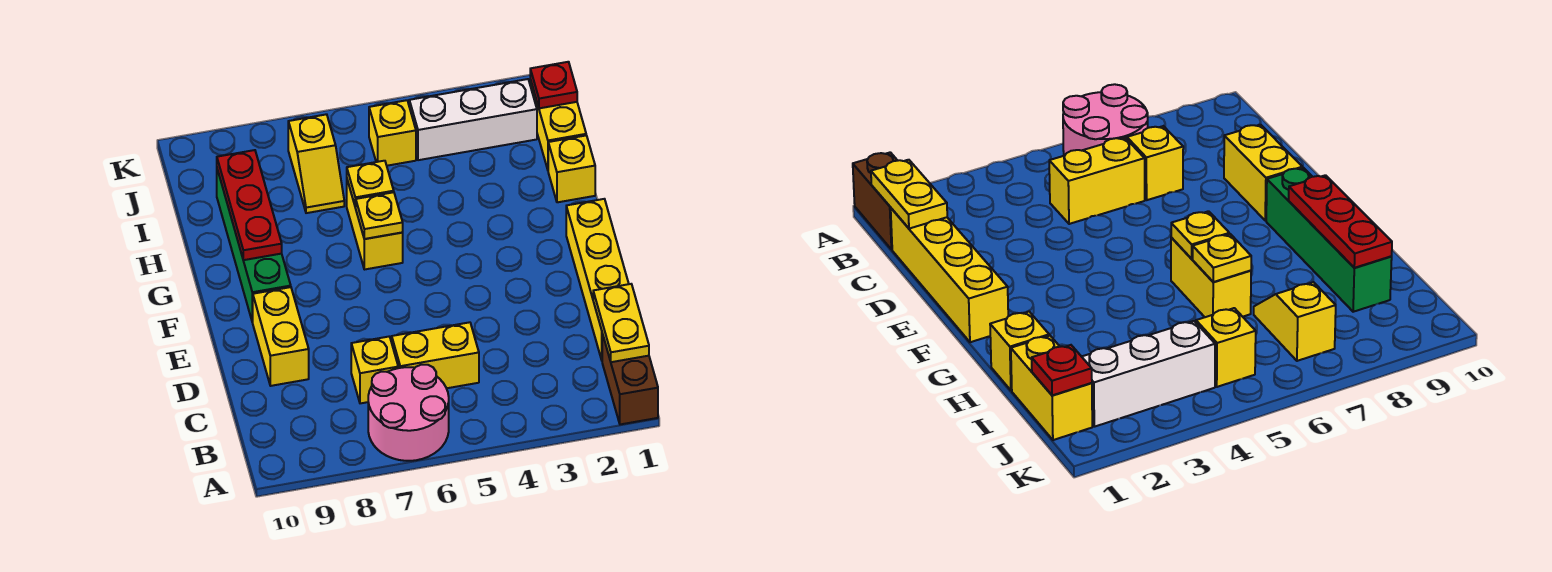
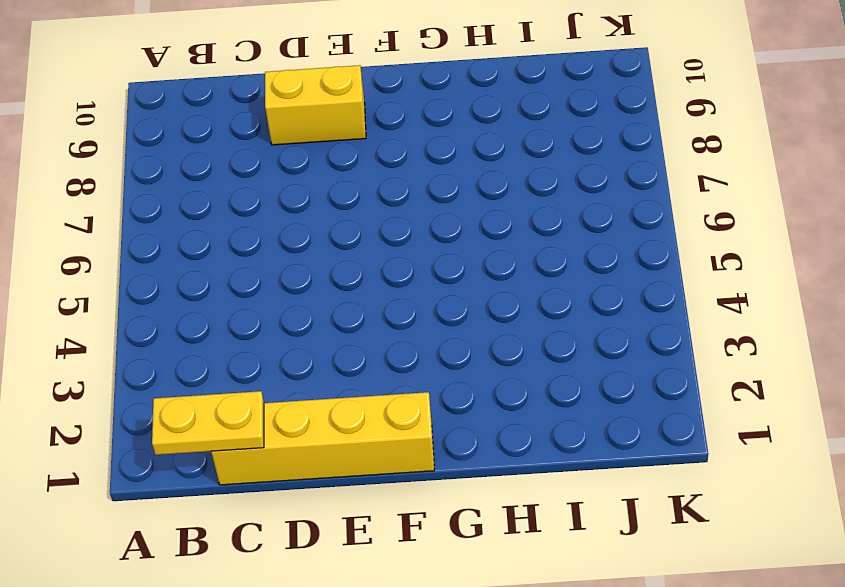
none -> brown 1x2 brick [602,334,658,424]
none -> pink 2x2 round brick [368,365,449,461]
none -> yellow 1x2 brick [392,322,479,388]

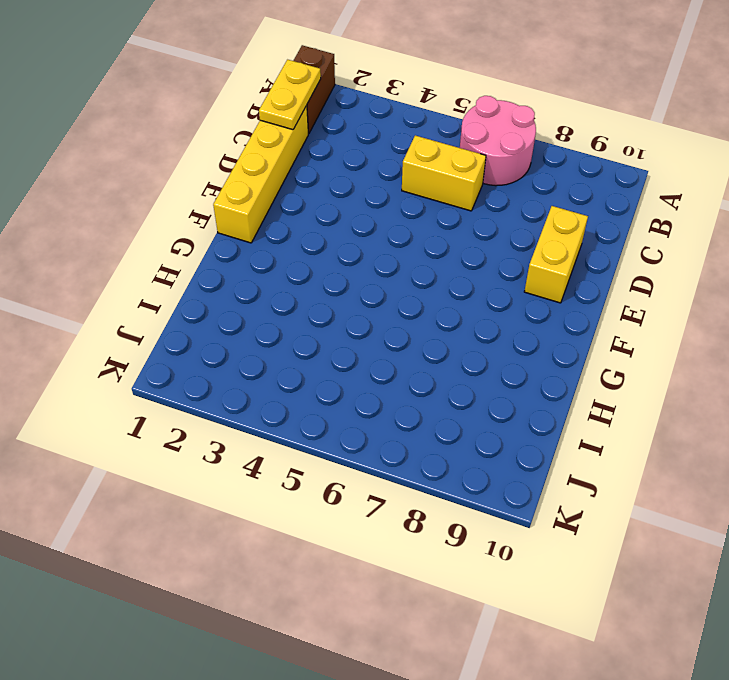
none -> yellow 1x1 brick [351,336,398,403]
none -> green 1x4 brick [217,169,291,322]
none -> yellow 1x2 brick [347,180,403,270]

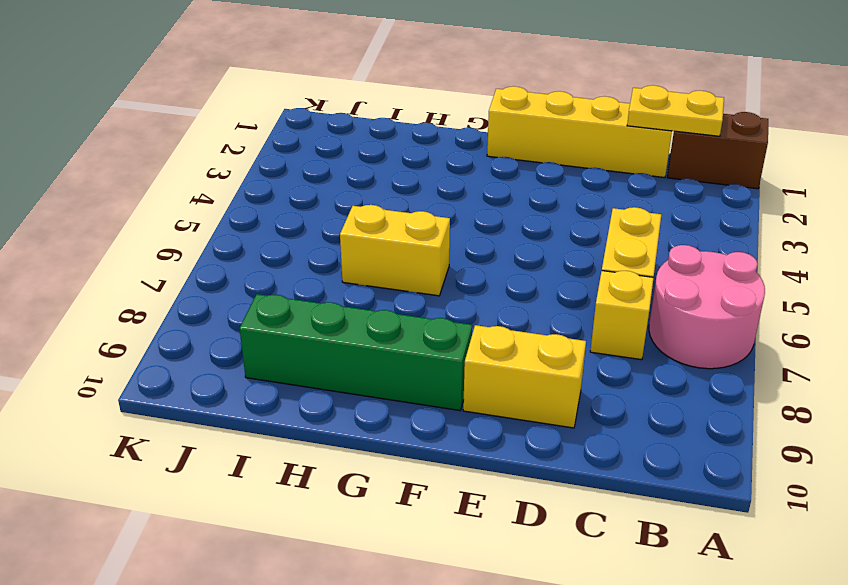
none -> yellow 1x1 brick [548,135,595,202]
none -> yellow 1x2 brick [530,80,586,170]
none -> yellow 1x2 slope [288,114,344,213]

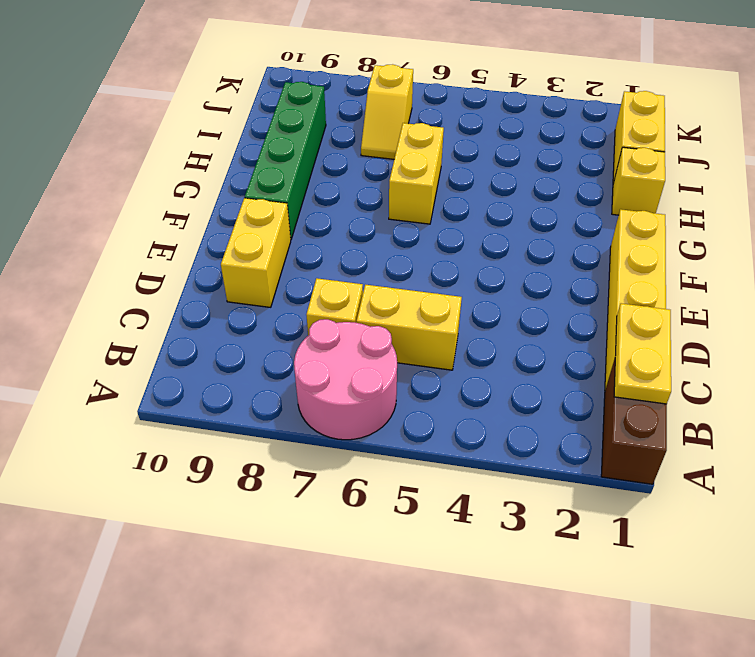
none -> white 1x3 brick [409,79,537,160]
none -> yellow 1x1 brick [369,100,416,166]
none -> yellow 1x1 plate [355,192,403,239]

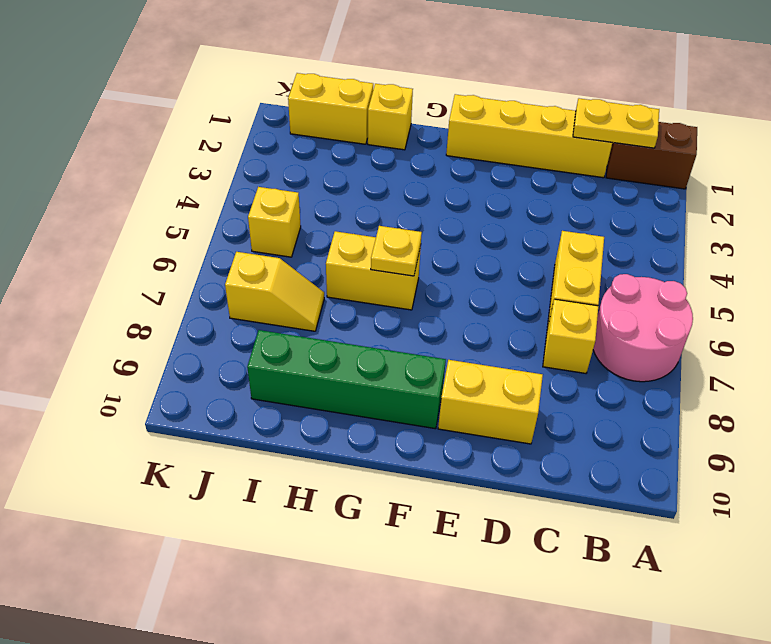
none -> white 1x3 brick [409,79,537,160]
none -> red 1x3 plate [217,150,282,260]
none -> yellow 1x1 plate [347,161,394,207]

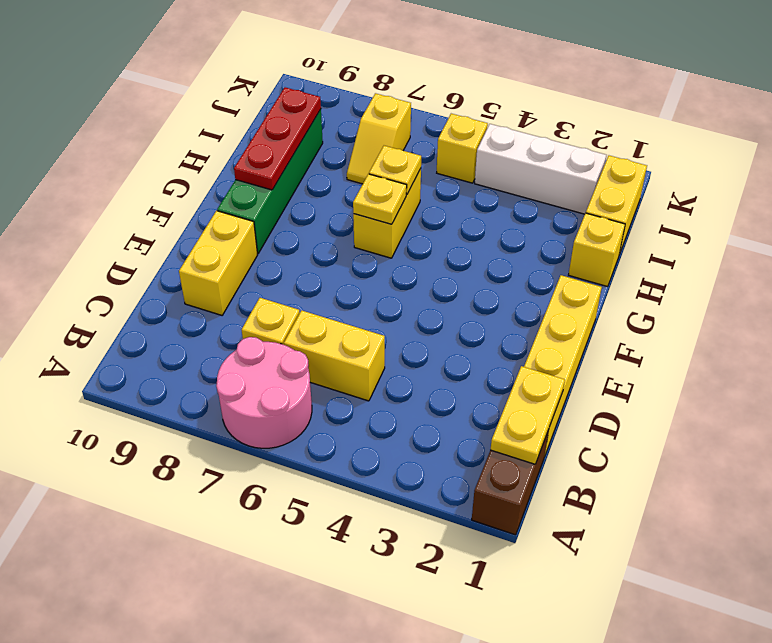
none -> red 1x1 plate [530,62,577,108]

